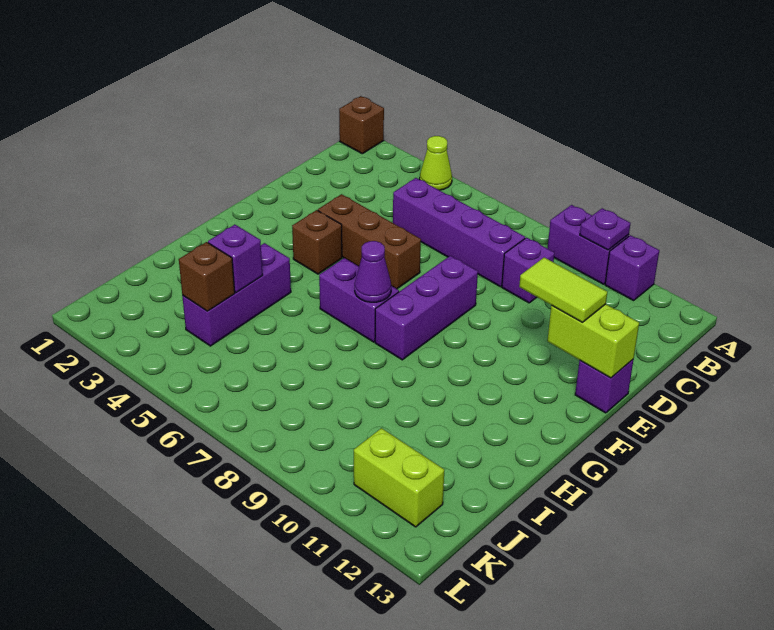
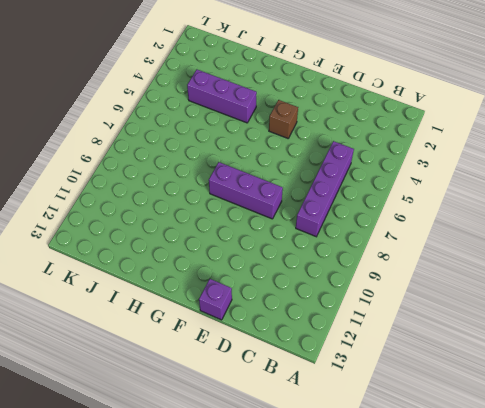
none -> brown 1x1 brick [339,96,384,154]
none -> lime 1x1 cone [420,136,452,190]
none -> purple 1x2 brick [548,205,629,284]

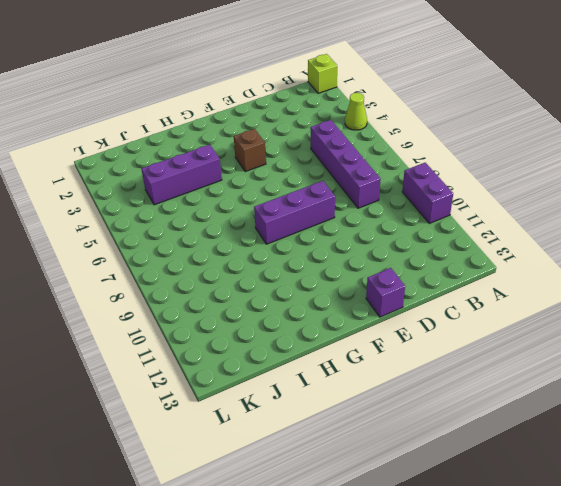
lime 1x1 brick [308,54,337,93] -> brown 1x1 brick [339,96,384,154]
none -> purple 1x1 brick [605,235,659,300]
none -> purple 1x1 brick [502,238,554,303]
none -> brown 1x3 brick [318,194,421,289]

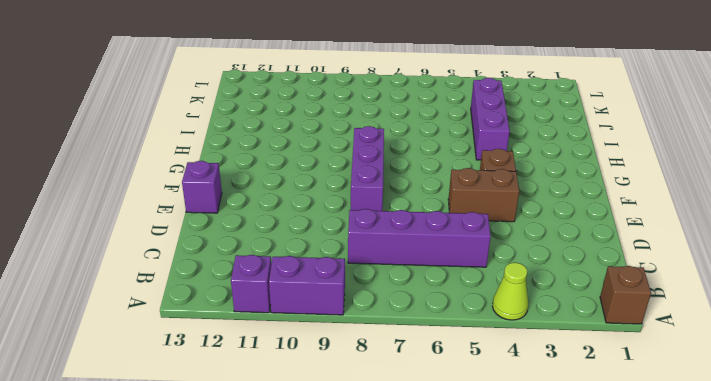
brown 1x2 brick [448,168,519,222] -> brown 1x3 brick [318,194,421,289]
none -> purple 1x1 brick [502,238,554,303]
none -> purple 1x2 brick [319,258,399,342]
none -> lime 1x2 brick [354,428,444,527]

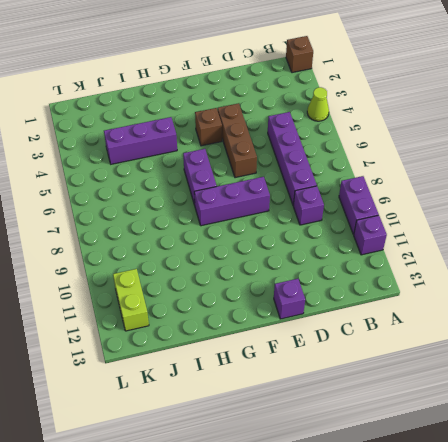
none -> purple 1x1 plate [580,208,631,250]
none -> lime 1x2 brick [548,304,639,378]
none -> purple 1x1 cone [355,241,391,302]

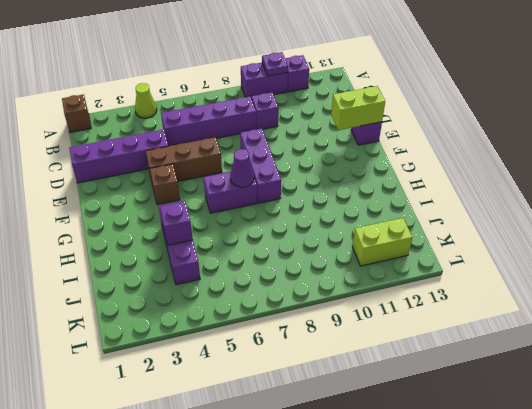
purple 1x4 brick [70,129,168,183] -> none
none -> brown 1x1 brick [179,242,235,311]
none -> lime 1x2 tile [519,257,607,322]

